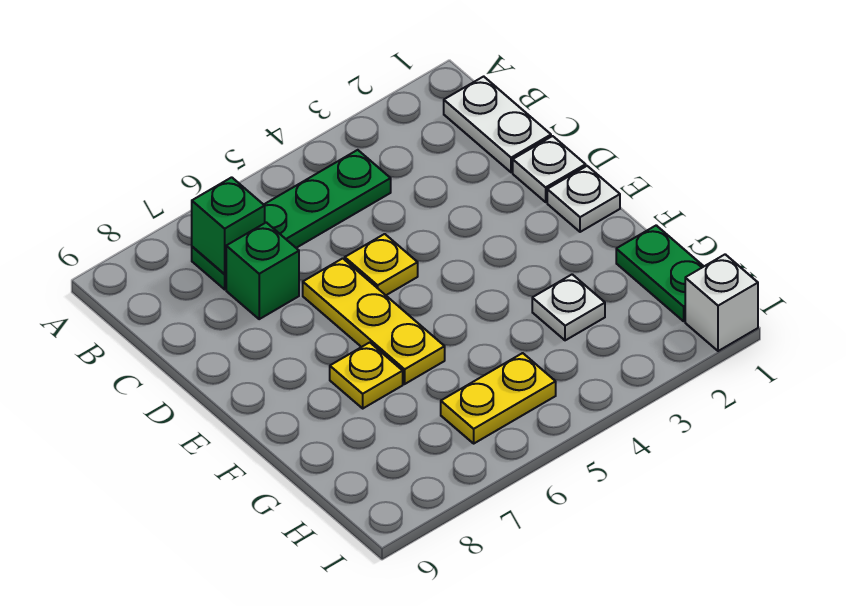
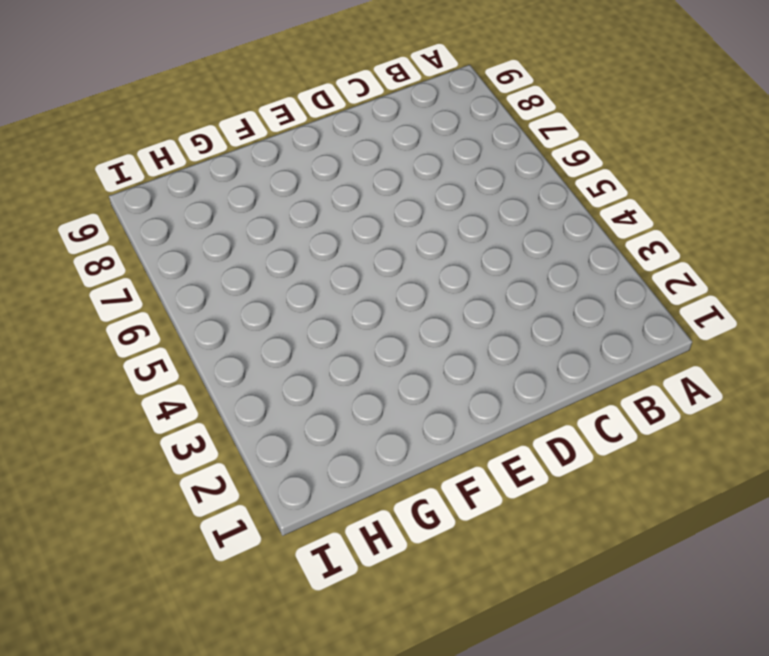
none -> white 1x2 plate [444,76,551,172]
none -> green 1x4 plate [192,150,391,289]
none -> green 1x1 brick [226,222,299,319]

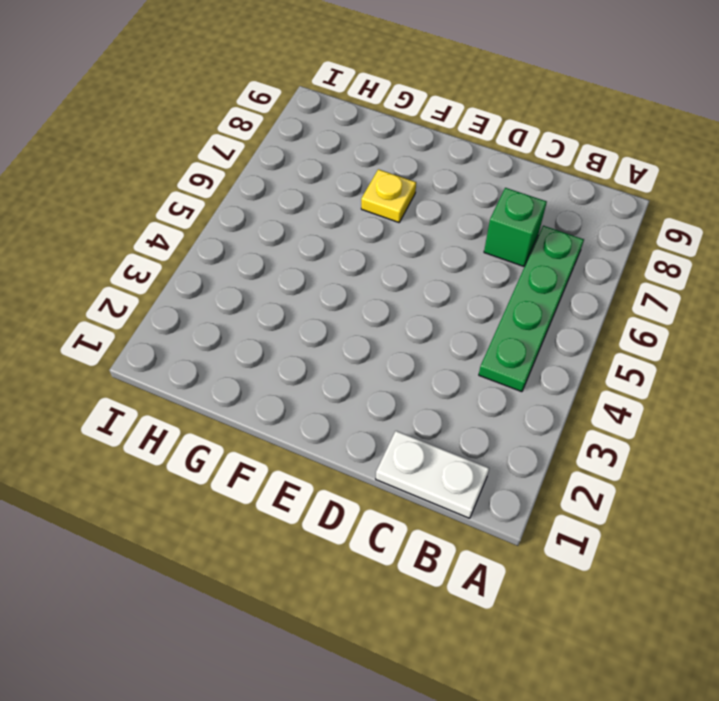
none -> white 1x1 plate [513,136,586,202]
none -> yellow 1x1 plate [345,234,418,295]
none -> yellow 1x3 plate [303,258,445,384]

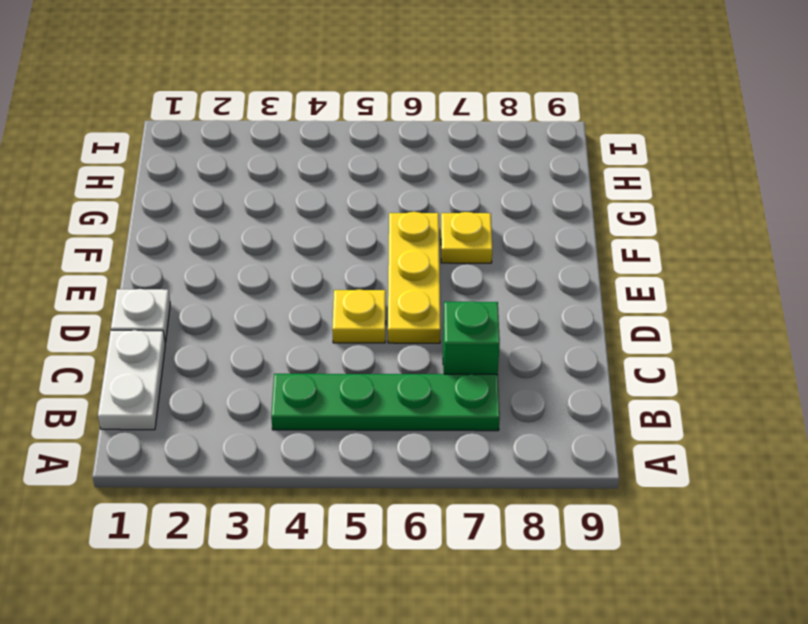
none -> white 1x1 plate [547,166,620,232]
none -> green 1x2 plate [616,225,704,321]
none -> white 1x1 plate [532,274,605,340]

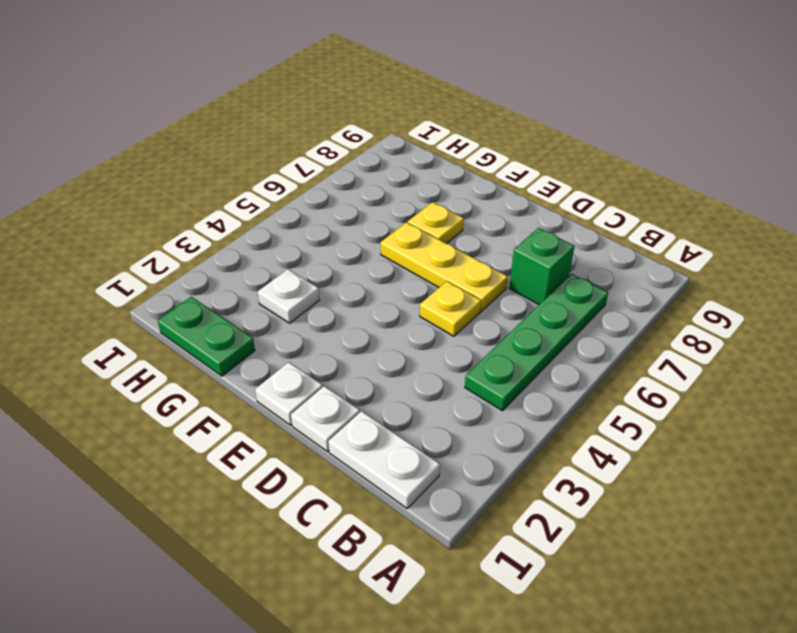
none -> yellow 1x2 plate [441,353,556,443]
none -> white 1x1 brick [685,254,758,351]
none -> green 1x1 brick [192,177,265,274]

